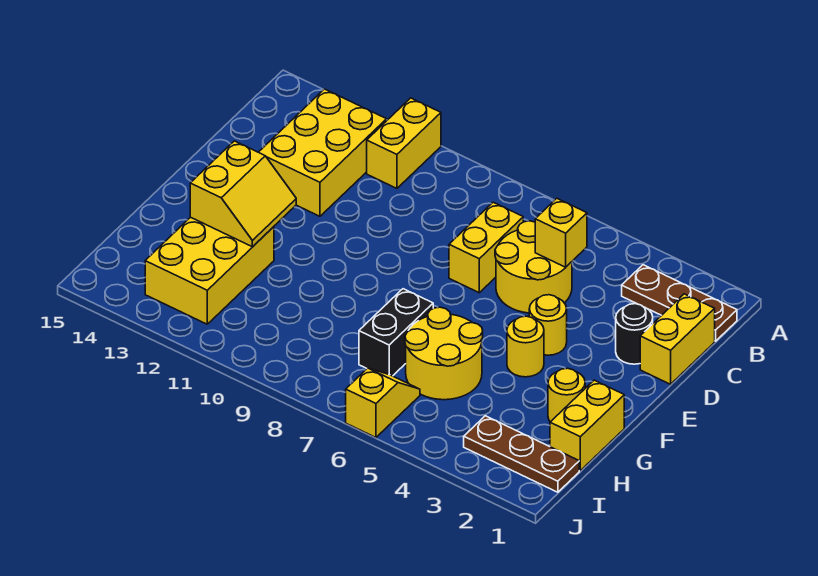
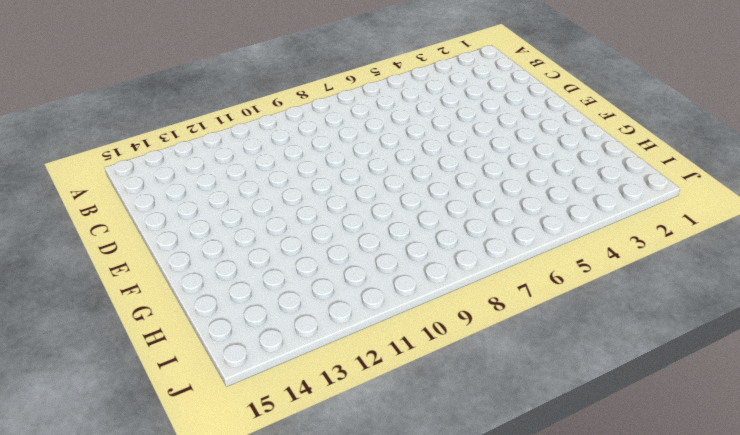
none -> yellow 1x2 brick [367,98,441,188]
none -> brown 1x3 plate [622,265,737,341]
none -> yellow 2x3 brick [259,89,387,216]

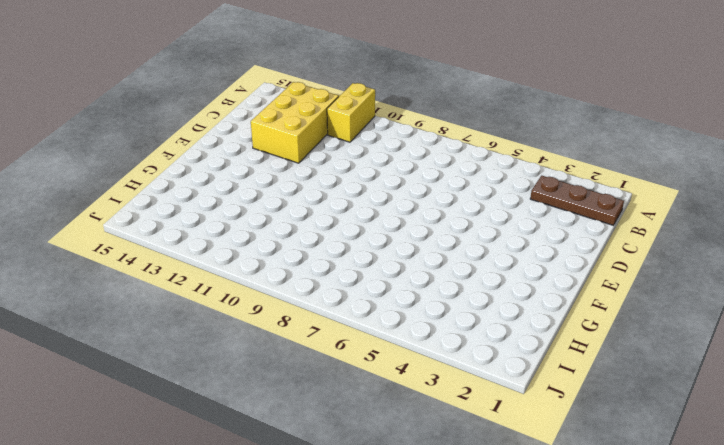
none -> yellow 1x2 brick [640,294,715,384]
none -> yellow 2x2 round brick [495,221,572,313]
none -> yellow 1x2 brick [449,202,523,293]

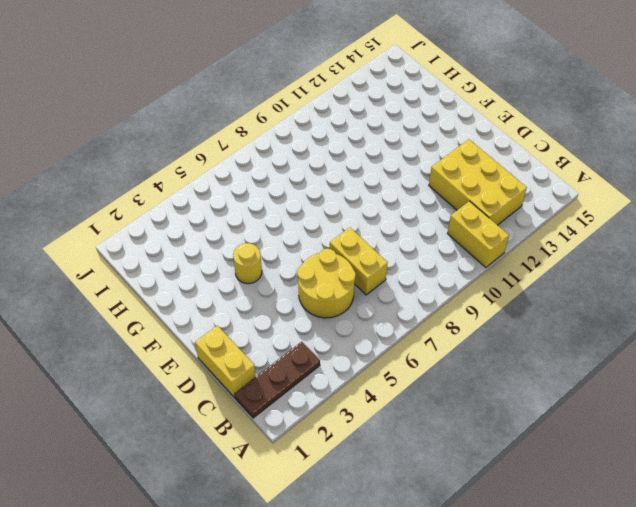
none -> black 1x1 round brick [616,304,653,364]
none -> yellow 1x1 round brick [529,295,567,355]
none -> yellow 1x2 brick [550,380,624,470]

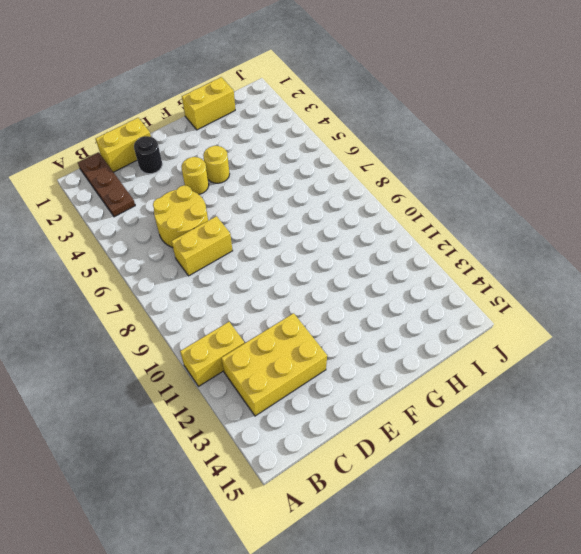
none -> yellow 1x1 round brick [548,368,585,422]
none -> yellow 2x2 round brick [405,307,483,400]
none -> black 1x2 brick [359,289,433,376]

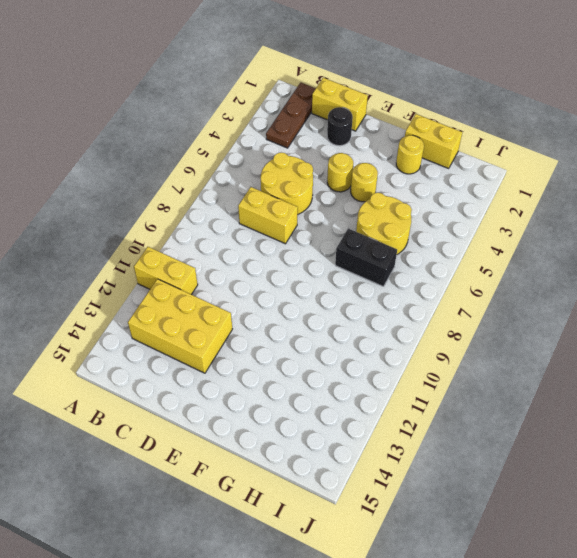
none -> yellow 2x3 brick [145,217,274,324]
none -> brown 1x3 plate [464,416,579,492]
none -> yellow 1x2 slope [346,368,420,437]

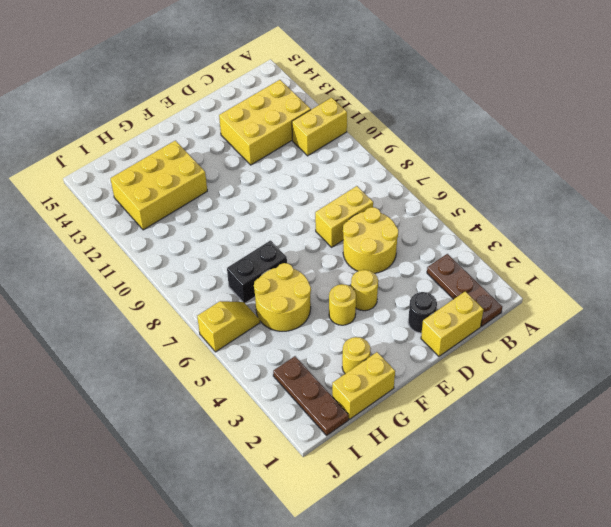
none -> yellow 1x1 brick [535,199,587,267]
none -> yellow 2x2 slope [190,141,296,247]

